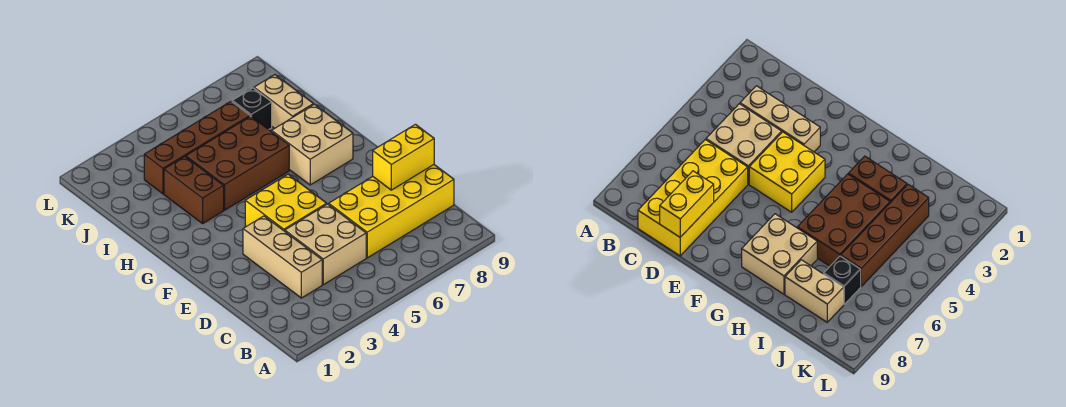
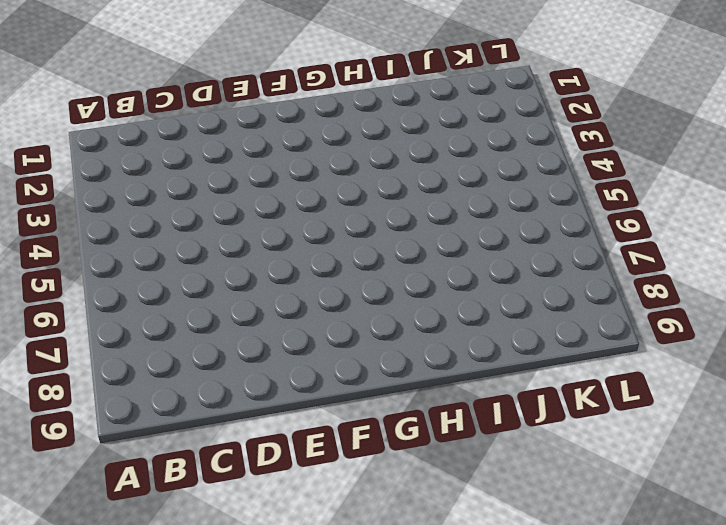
none -> tan 1x3 brick [243,216,322,298]
none -> tan 2x2 brick [285,204,366,285]

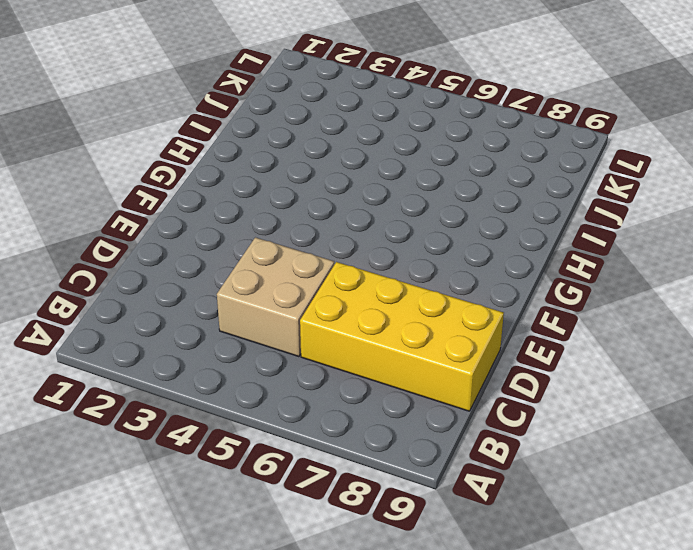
none -> tan 1x3 brick [243,216,322,298]
none -> yellow 2x2 brick [245,174,327,231]

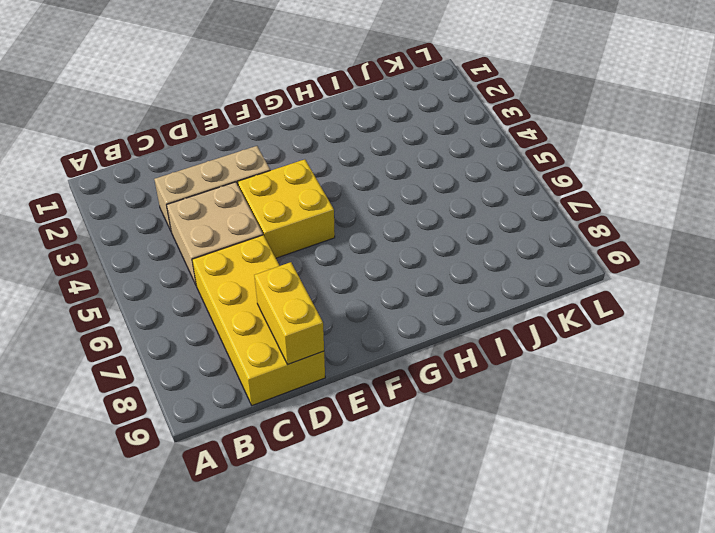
none -> tan 2x2 brick [272,104,353,185]
none -> brown 1x2 brick [164,157,224,224]

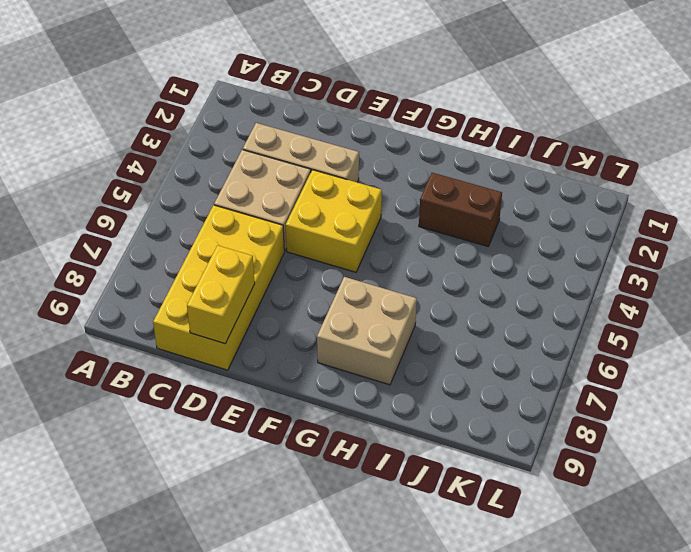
none -> brown 2x3 brick [186,116,289,210]
none -> tan 1x2 brick [254,75,314,128]

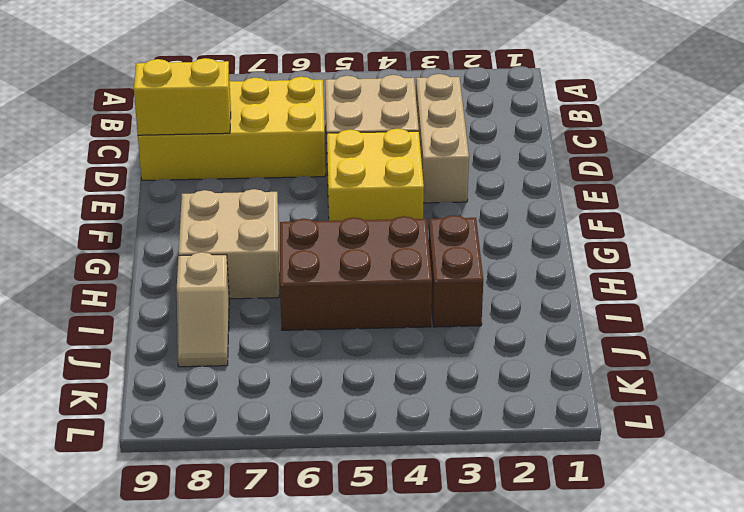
tan 1x2 slope [177,252,229,367] -> tan 1x2 brick [254,75,314,128]
none -> brown 1x4 brick [144,102,250,194]
none -> black 1x1 brick [232,88,272,129]

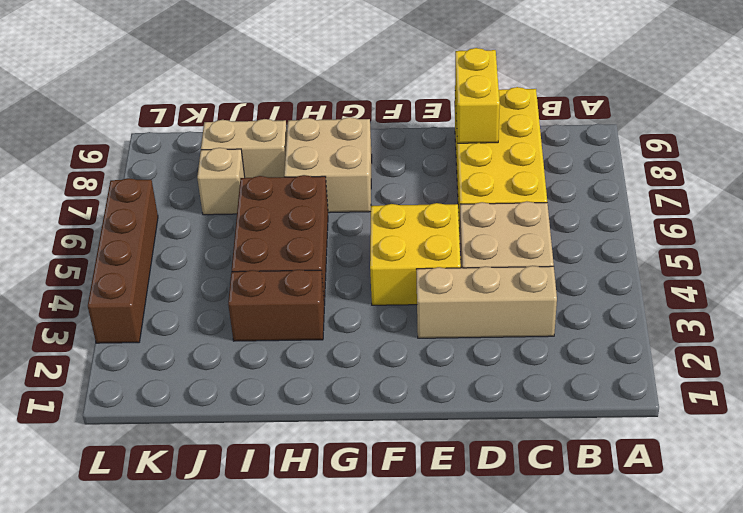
tan 1x1 brick [197,148,245,215] -> black 1x1 brick [232,88,272,129]
brown 1x4 brick [88,178,158,343] -> brown 1x4 brick moved to [144,102,250,194]

